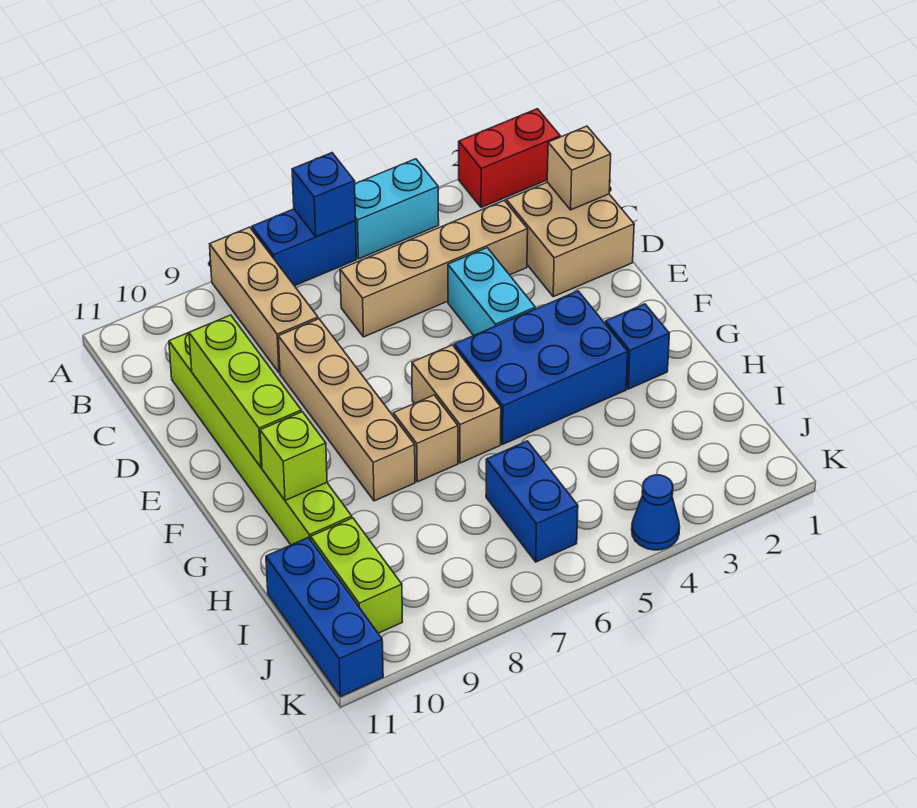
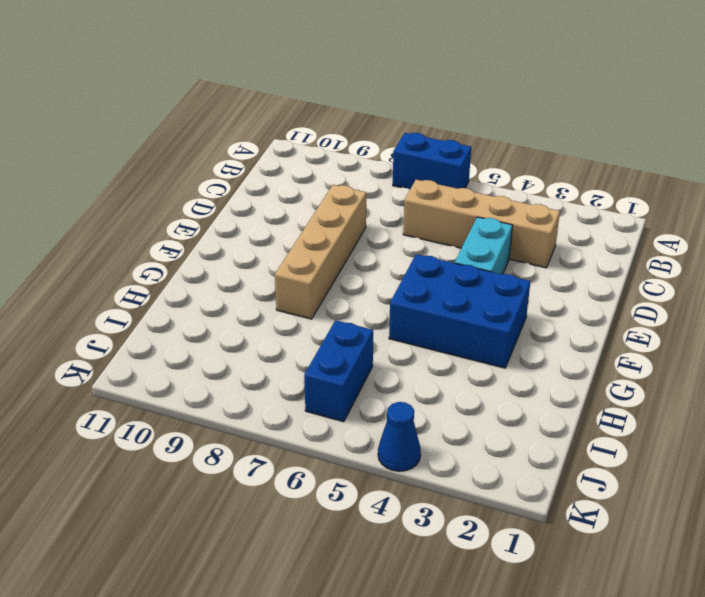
none -> red 1x2 brick [459,109,560,208]
none -> cyan 1x2 brick [355,159,439,259]
none -> tan 1x3 brick [210,227,318,373]

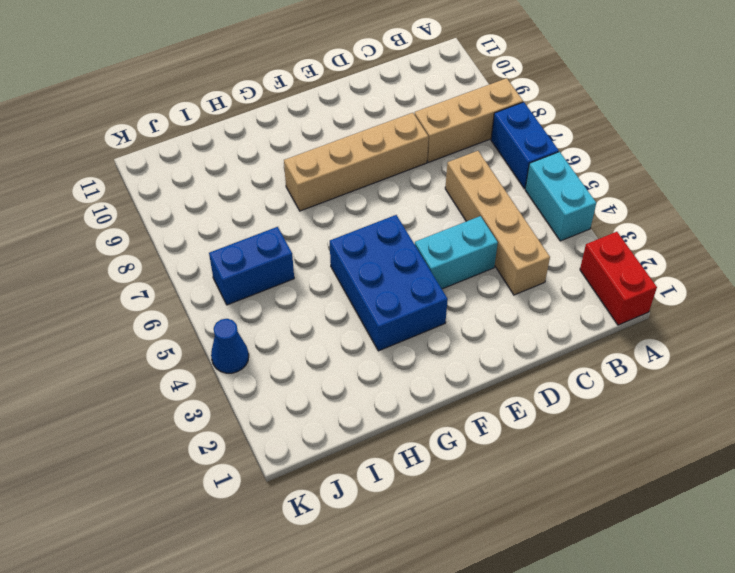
none -> tan 2x2 brick [506,182,634,297]
none -> lime 1x6 brick [169,333,352,545]
none -> tan 1x2 brick [412,345,501,463]

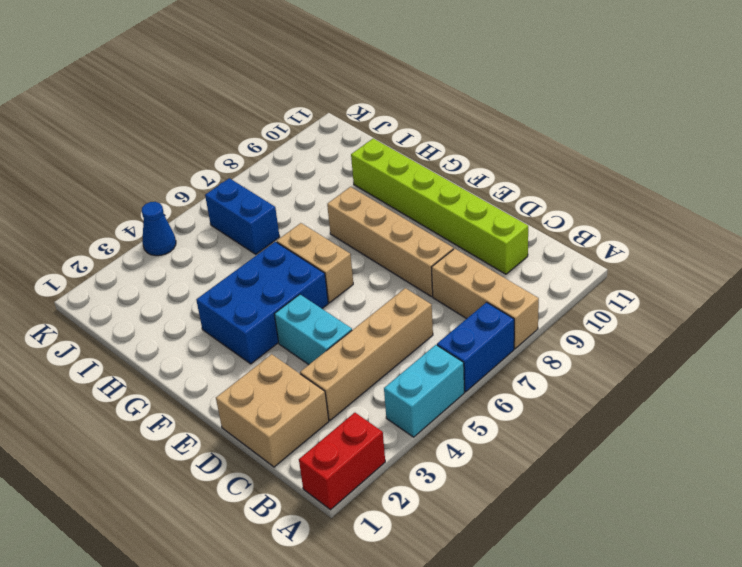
none -> blue 1x1 brick [605,304,669,389]
none -> tan 1x1 brick [393,395,458,482]
none -> lime 1x2 brick [311,518,402,633]

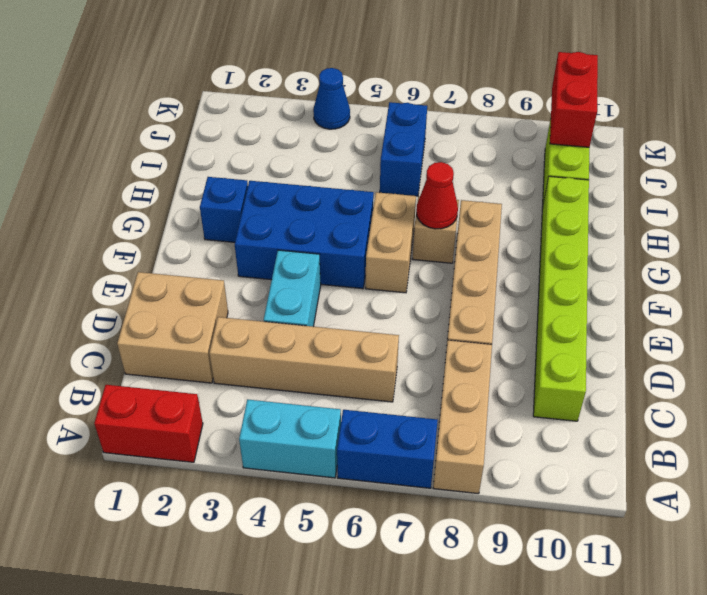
red 1x1 cone [416,162,458,229] -> none
red 1x2 brick [550,52,598,147] -> none
none -> blue 1x3 brick [266,537,383,697]
none -> blue 1x1 brick [292,153,355,237]
none -> tan 1x1 brick [547,126,611,210]

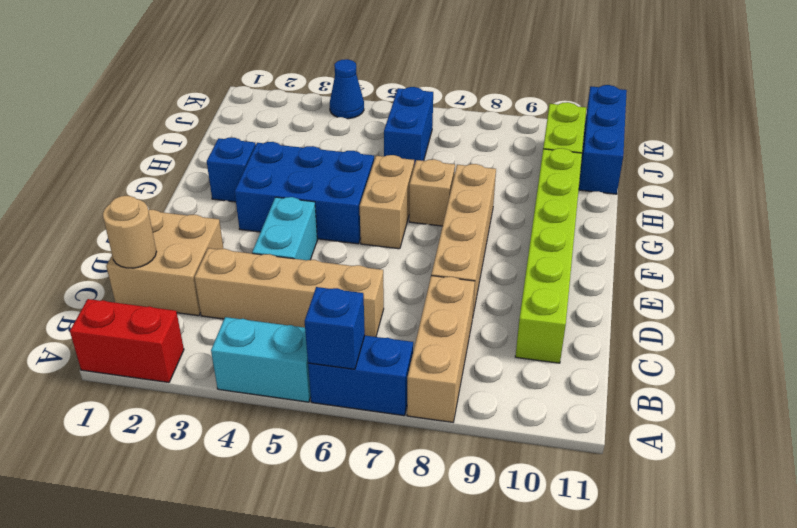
tan 1x1 round brick [103,196,157,268] -> tan 1x1 brick [547,126,611,210]
none -> lime 1x3 brick [189,315,301,467]
none -> lime 1x1 brick [260,412,327,501]

